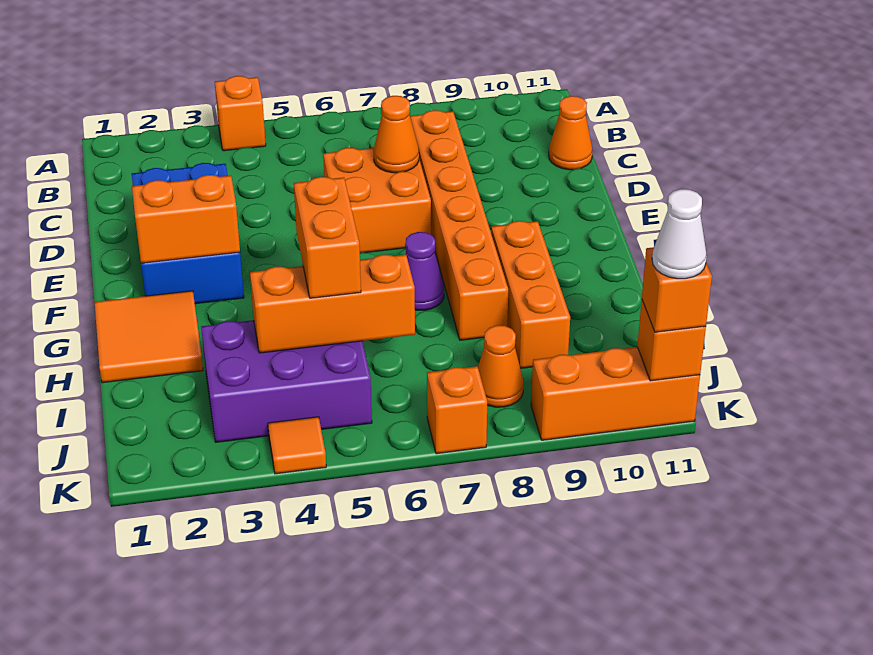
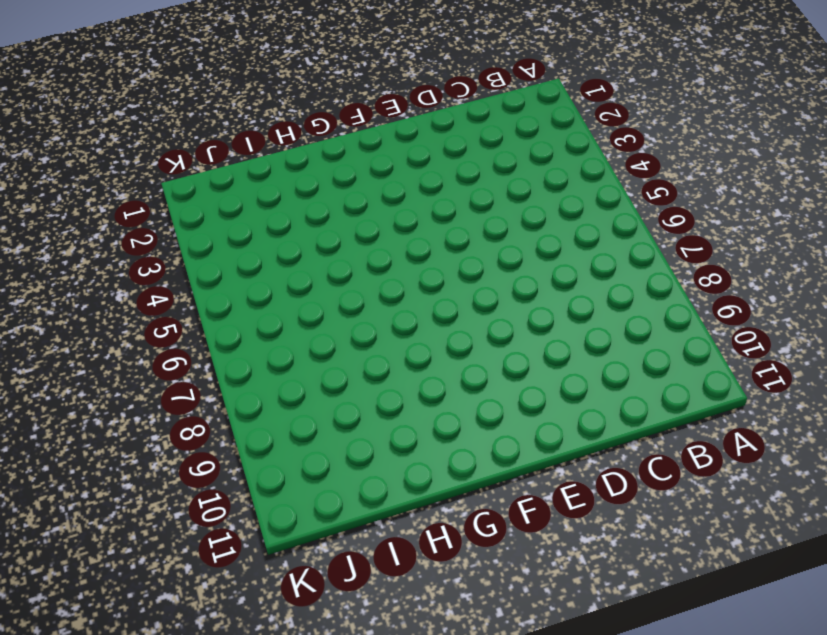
none -> orange 1x1 brick [215,76,266,151]
none -> orange 1x6 brick [410,110,508,340]
none -> orange 1x1 cone [549,96,592,170]

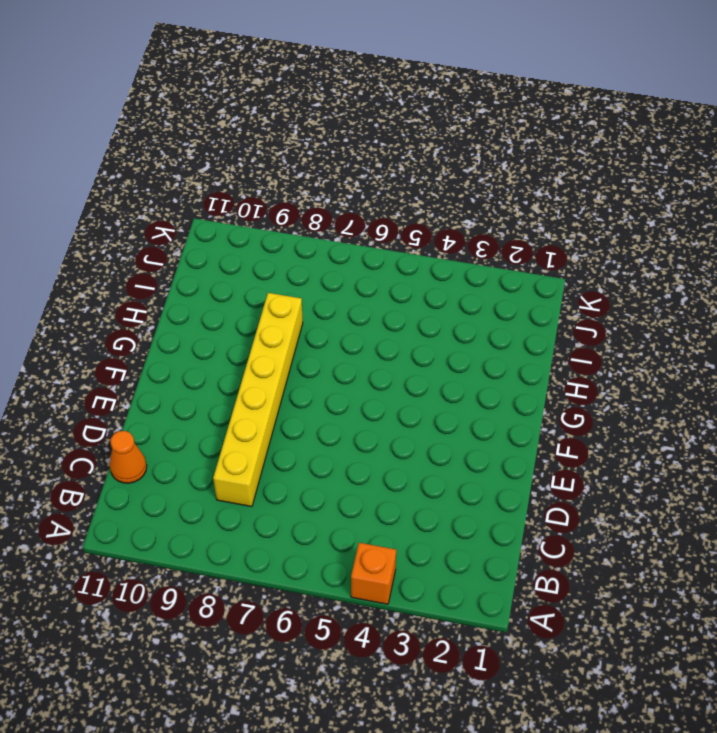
yellow 1x6 brick [213,293,303,507] -> orange 1x6 brick [410,110,508,340]
none -> blue 2x3 brick [132,163,244,304]
none -> orange 2x2 brick [323,148,431,253]
none -> orange 2x2 tile [94,291,203,383]

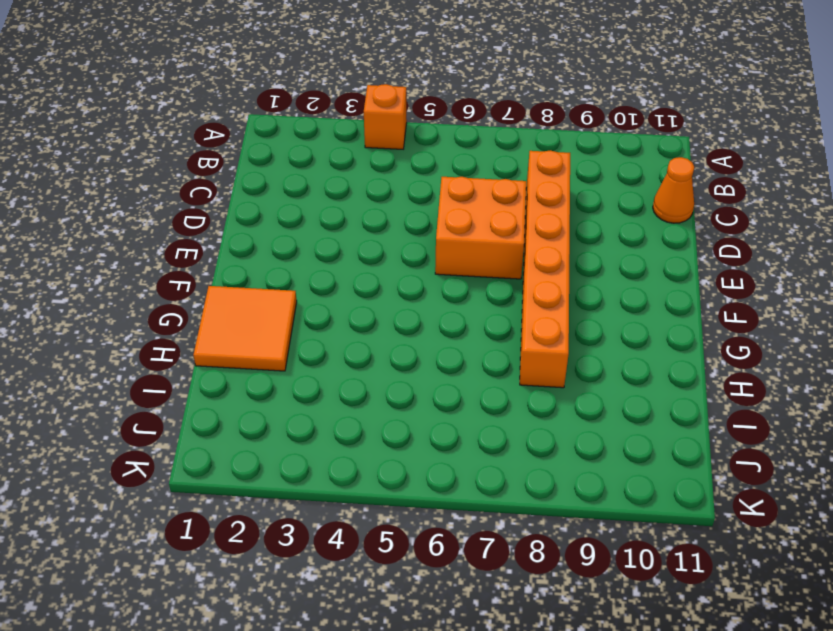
none -> blue 2x3 brick [132,163,244,304]
none -> purple 1x1 cone [405,232,444,310]
none -> orange 1x3 brick [491,221,570,368]

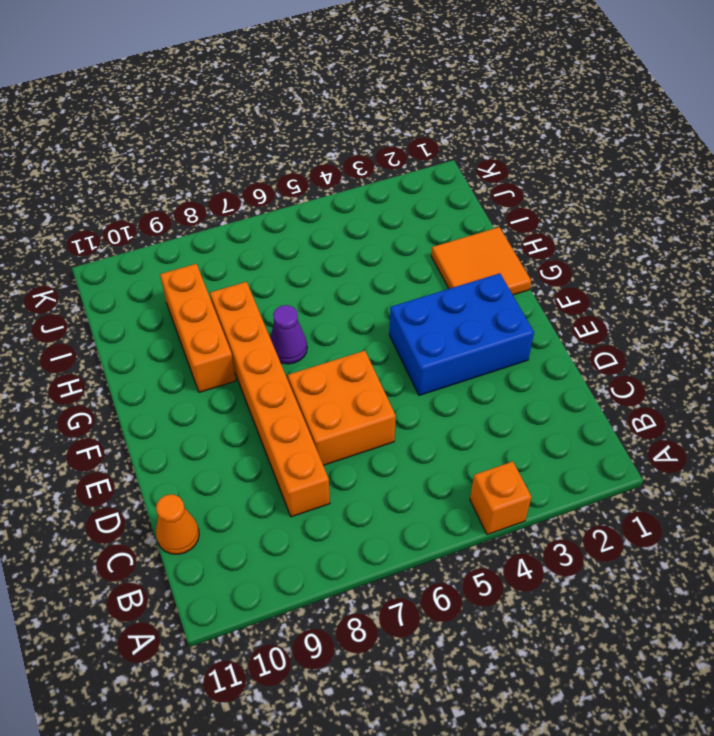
blue 2x3 brick [389,273,534,396] -> blue 2x3 brick turned to [132,163,244,304]
none -> purple 2x3 brick [201,320,372,442]
none -> orange 1x1 cone [478,325,523,407]
none -> orange 1x1 tile [268,417,326,474]

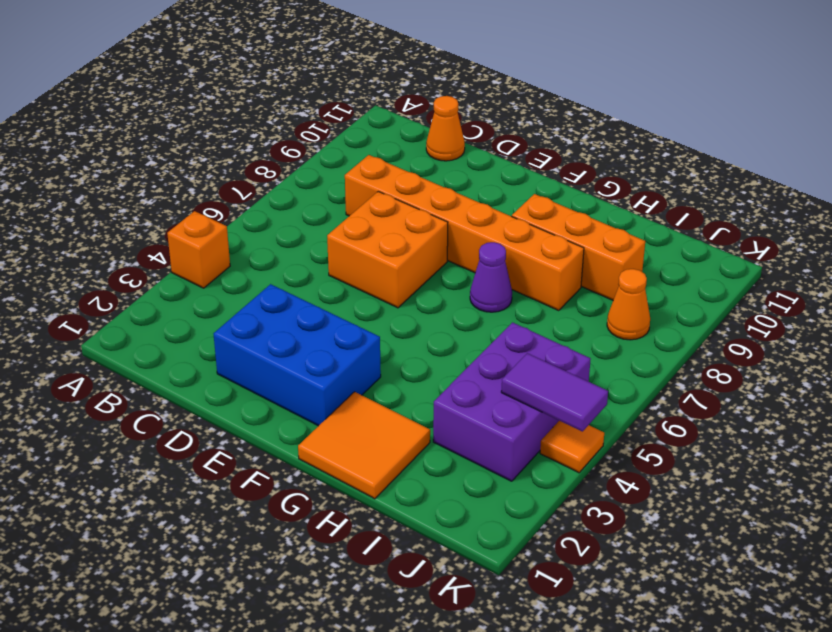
purple 1x2 tile [501,353,608,432] -> none
none -> orange 1x1 brick [427,366,487,454]
none -> orange 1x3 brick [531,347,700,440]
none -> orange 1x1 cone [374,96,419,173]

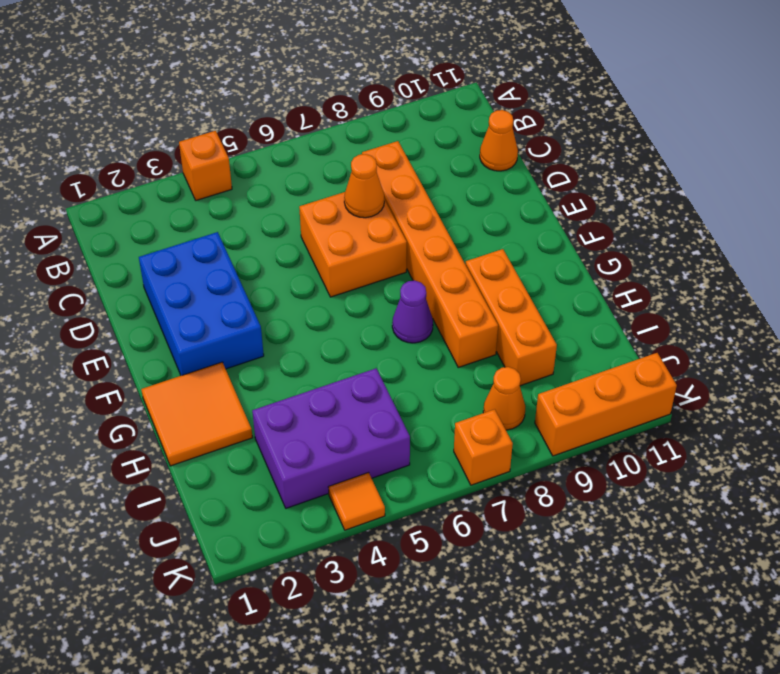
none -> orange 1x2 brick [132,175,240,263]
none -> orange 1x3 brick [250,255,415,353]
none -> orange 1x1 brick [637,301,706,381]

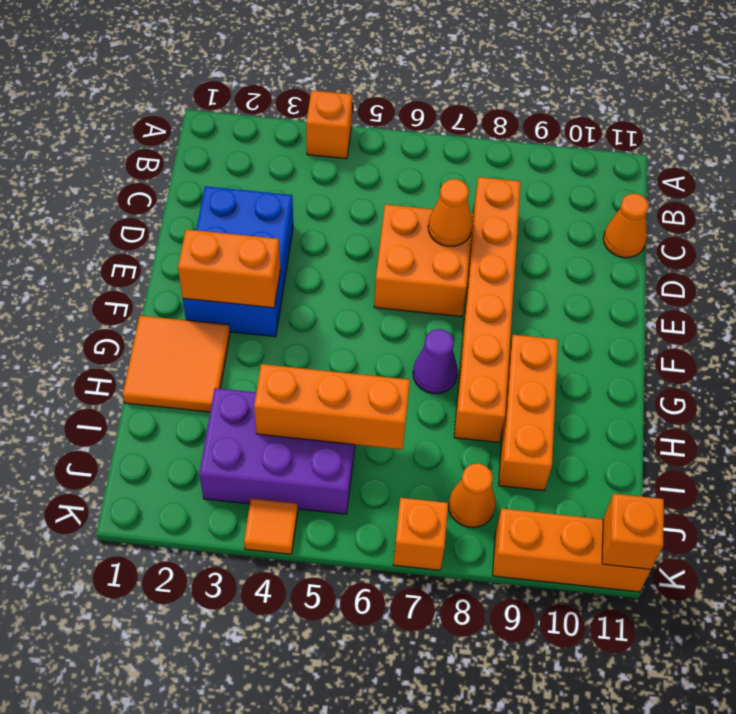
none -> orange 1x2 brick [294,177,361,298]
none -> orange 1x1 brick [642,247,712,332]
none -> white 1x1 cone [652,189,707,279]

